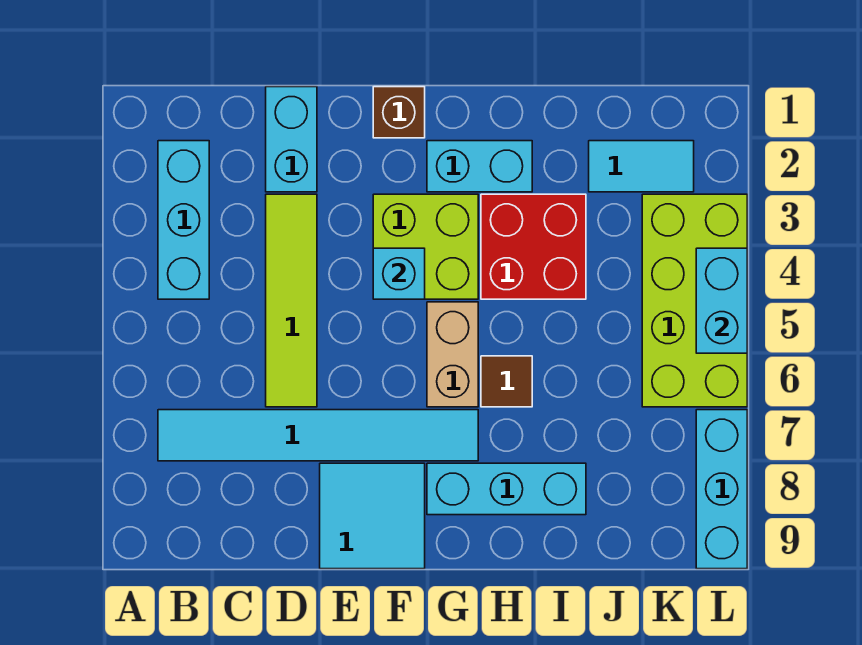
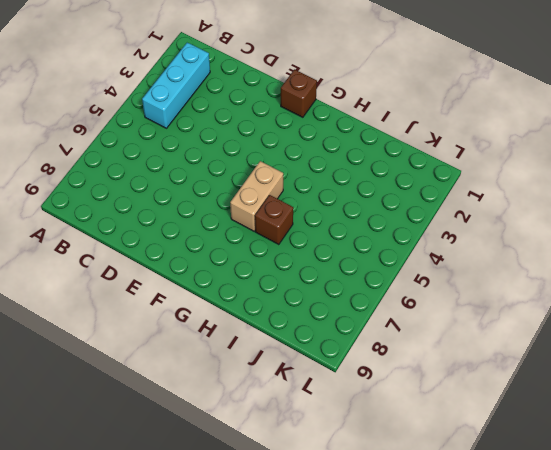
brown 1x1 brick [255,195,293,245] -> brown 1x1 tile [481,356,532,407]
none -> cyan 1x6 tile [158,410,478,461]
none -> cyan 1x2 brick [266,87,317,192]
none -> lime 1x4 tile [266,194,317,407]

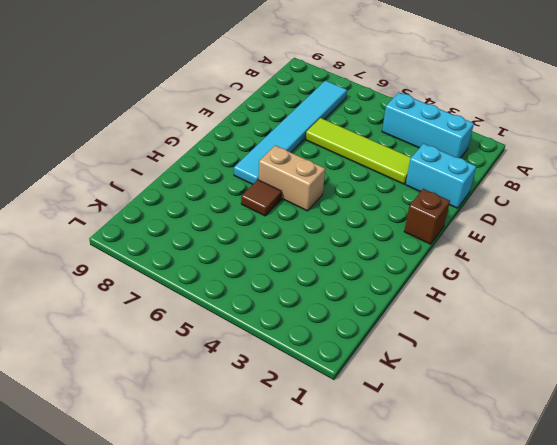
none -> cyan 2x2 tile [320,463,425,569]
none -> lime 2x2 brick [373,194,478,299]
none -> cyan 1x2 brick [427,141,532,192]

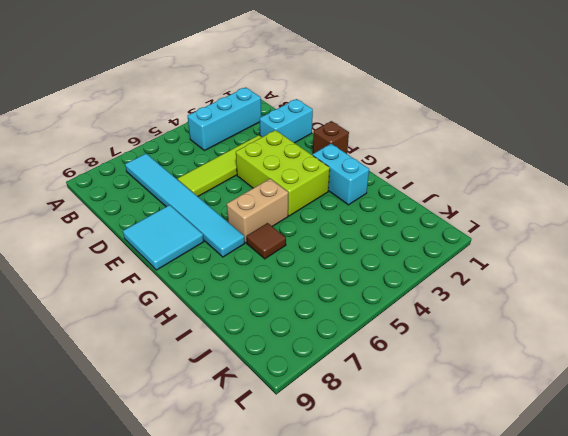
lime 2x3 brick [236,130,330,216] -> lime 2x2 brick [373,194,478,299]
none -> cyan 1x3 brick [427,463,586,515]
none -> red 2x2 brick [481,194,586,299]
none -> cyan 1x2 tile [589,141,694,192]

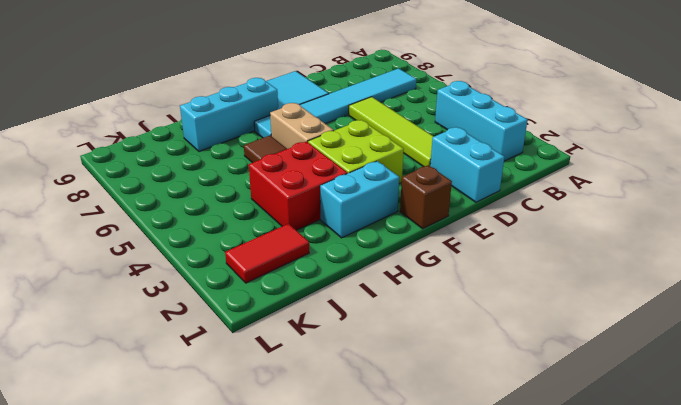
red 1x2 tile [225,224,309,283] -> cyan 1x2 tile [589,141,694,192]
none -> lime 2x4 brick [642,194,747,407]
none -> cyan 1x3 brick [696,410,747,569]
none -> cyan 1x1 brick [373,248,425,299]

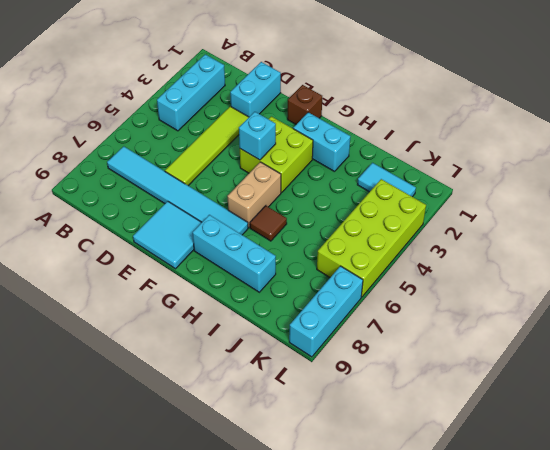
none -> red 2x2 brick [481,194,586,299]
none -> cyan 1x2 brick [696,248,747,353]

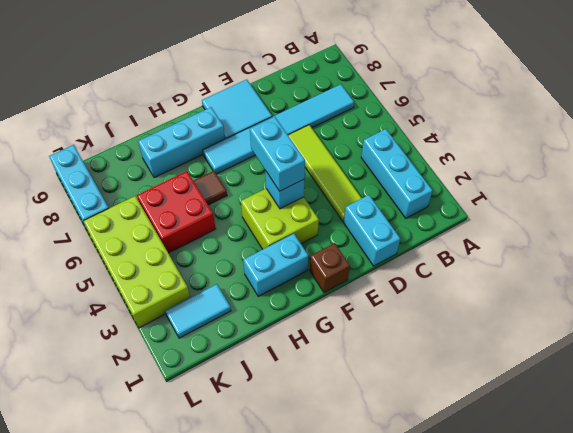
cyan 1x2 brick [250,117,305,191] -> cyan 1x2 brick moved to [696,248,747,353]
red 2x2 brick [137,171,216,253] -> red 2x2 brick moved to [481,194,586,299]
none -> tan 1x2 brick [427,302,478,407]

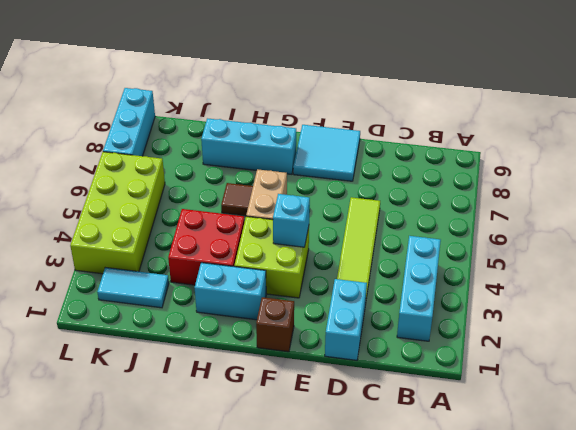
none -> cyan 1x6 tile [158,410,478,461]
none -> cyan 1x2 brick [696,248,747,353]

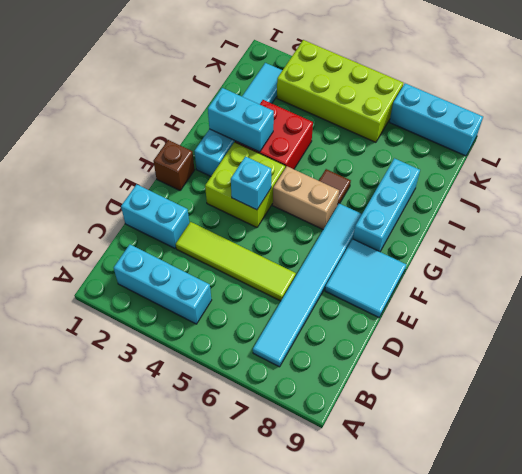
cyan 1x2 brick [208,88,274,152] -> cyan 1x2 brick moved to [696,248,747,353]

